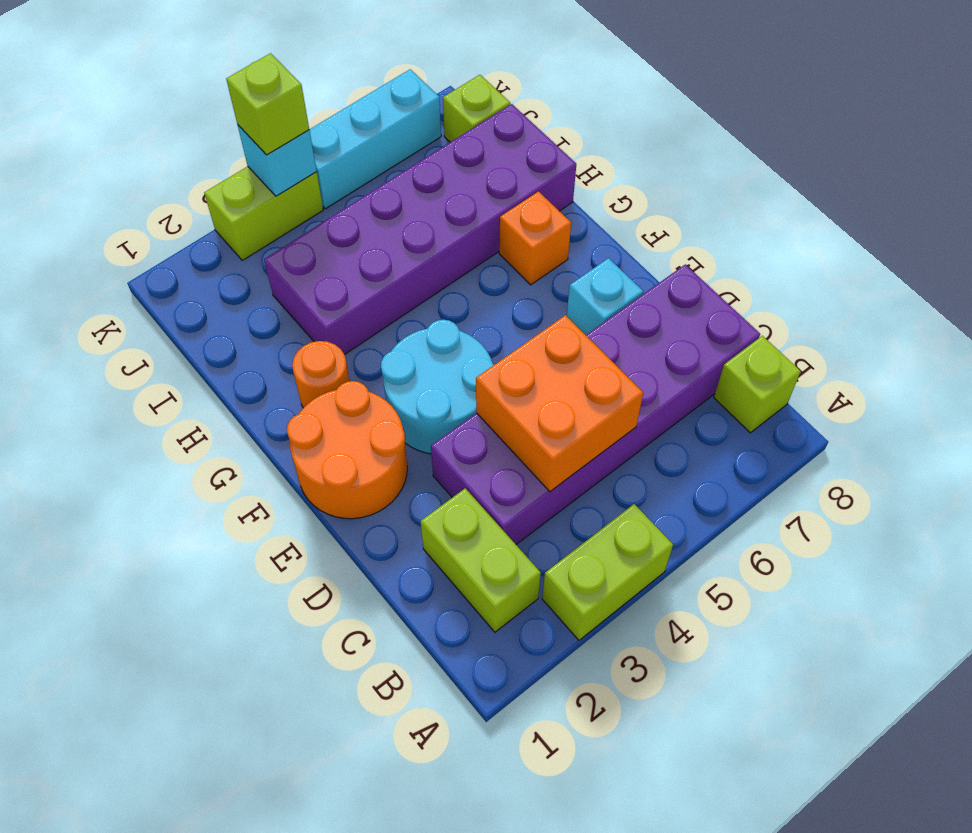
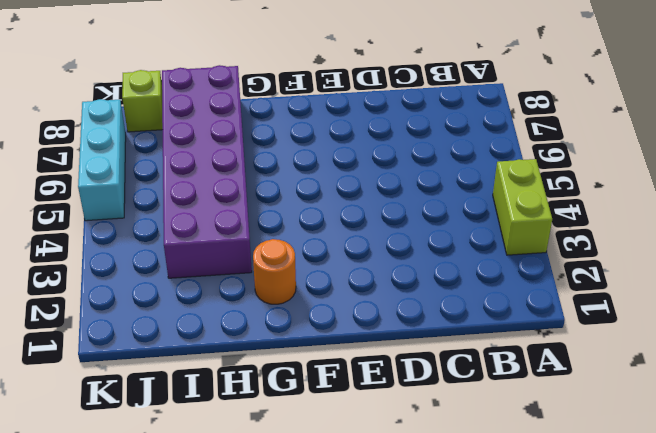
none -> lime 1x2 brick [420,488,541,632]
none -> lime 1x1 brick [714,336,801,433]
none -> purple 2x6 brick [431,264,760,544]

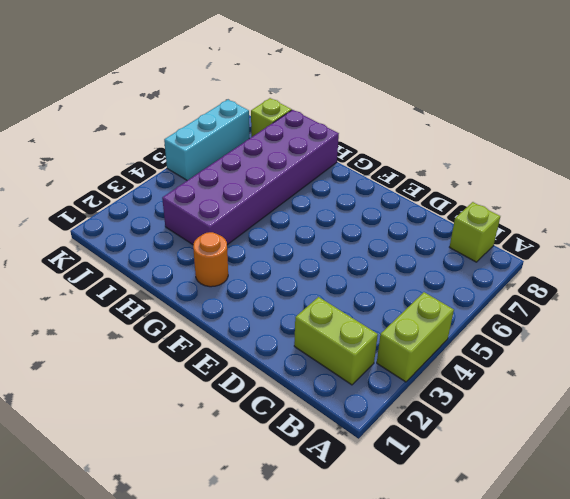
none -> purple 2x6 brick [431,264,760,544]
none -> orange 2x2 round brick [287,381,407,519]
none -> cyan 2x2 round brick [381,320,494,454]

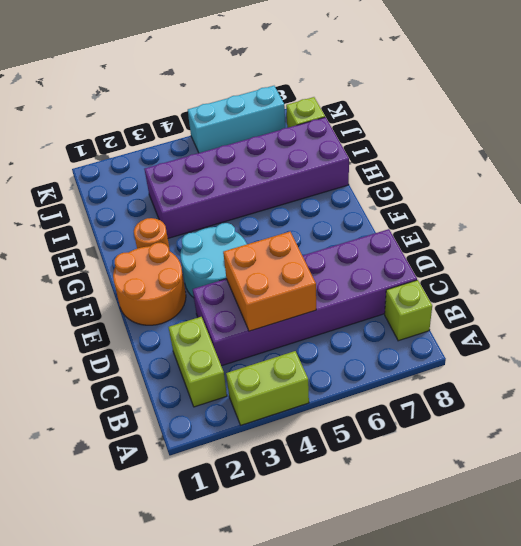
none -> cyan 1x1 brick [567,258,643,335]
none -> orange 1x1 brick [499,191,571,285]
none -> lime 1x2 brick [204,166,323,261]

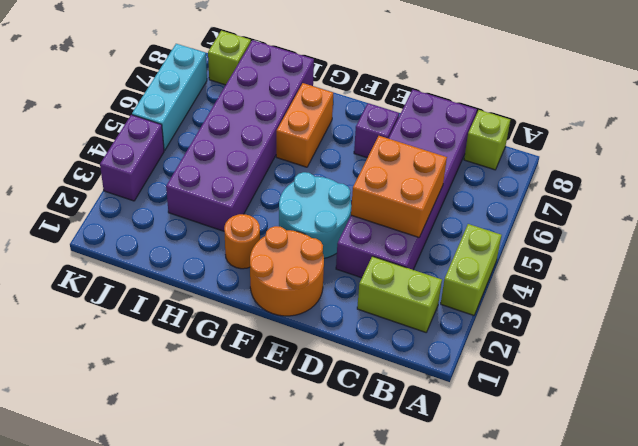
purple 1x1 brick [354,103,399,158] -> cyan 1x1 brick [567,258,643,335]
orange 1x2 brick [276,83,333,167] -> orange 1x1 brick [499,191,571,285]
purple 1x2 brick [100,115,164,201] -> lime 1x2 brick [204,166,323,261]
none -> cyan 1x1 brick [238,125,317,196]
none -> lime 1x1 brick [226,53,309,155]

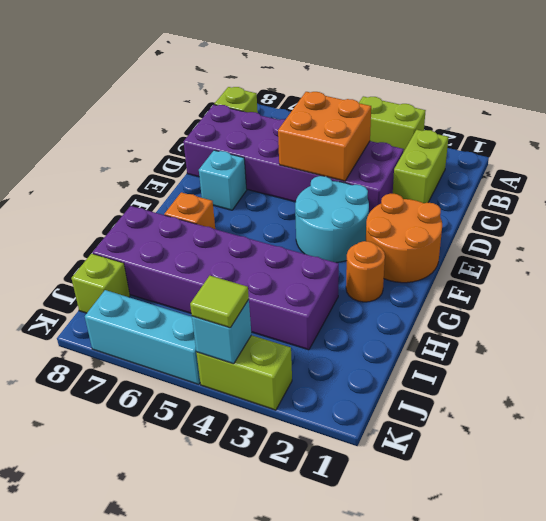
lime 1x1 tile [190,276,249,328] -> lime 1x1 brick [226,53,309,155]

